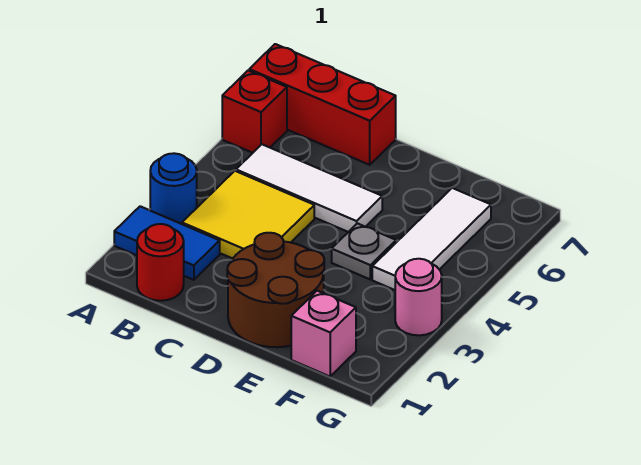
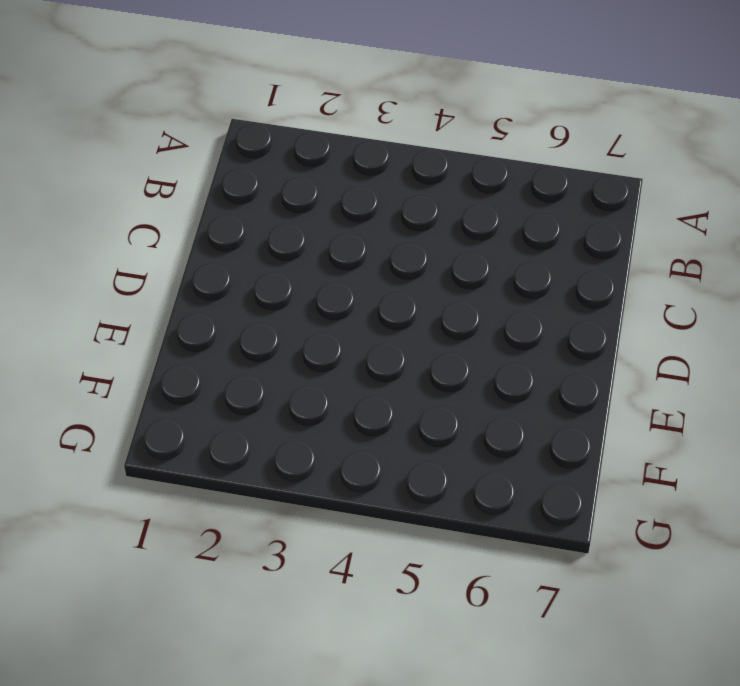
none -> blue 1x2 tile [114,206,220,280]
none -> blue 1x1 round brick [150,153,197,224]
none -> red 1x1 brick [222,71,287,153]

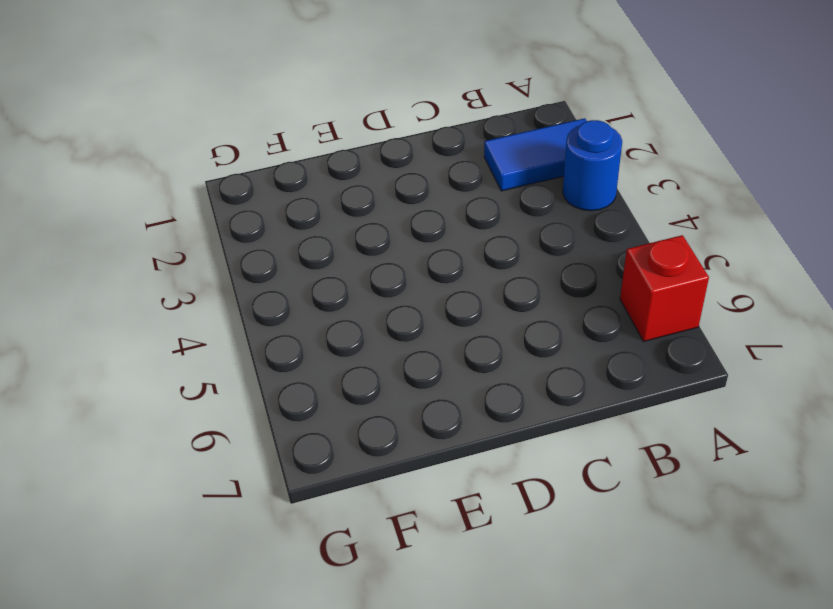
none -> red 1x3 brick [249,44,396,165]
none -> red 1x1 round brick [137,224,184,301]
none -> yellow 2x2 tile [182,171,314,259]

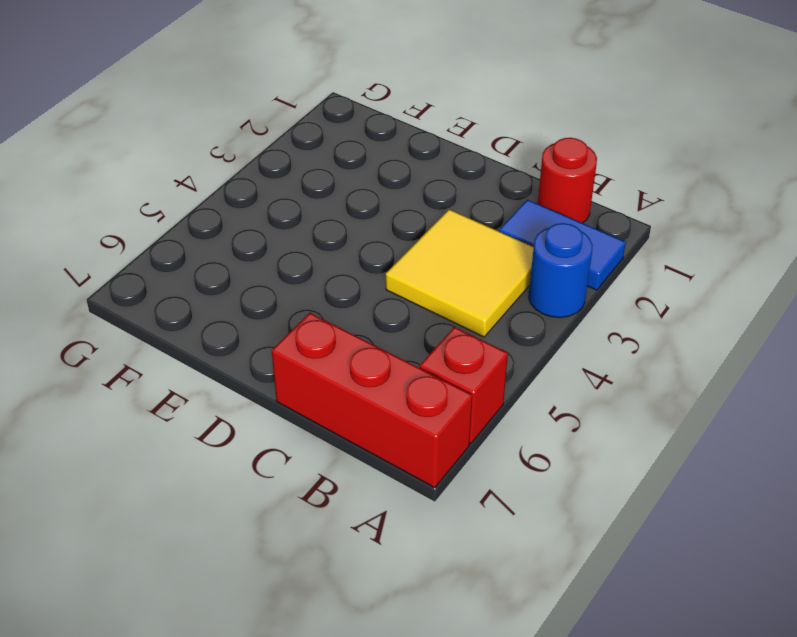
none -> white 1x3 tile [236,144,382,232]
none -> brown 2x2 round brick [227,233,324,347]
none -> grey 1x1 plate [332,223,396,279]

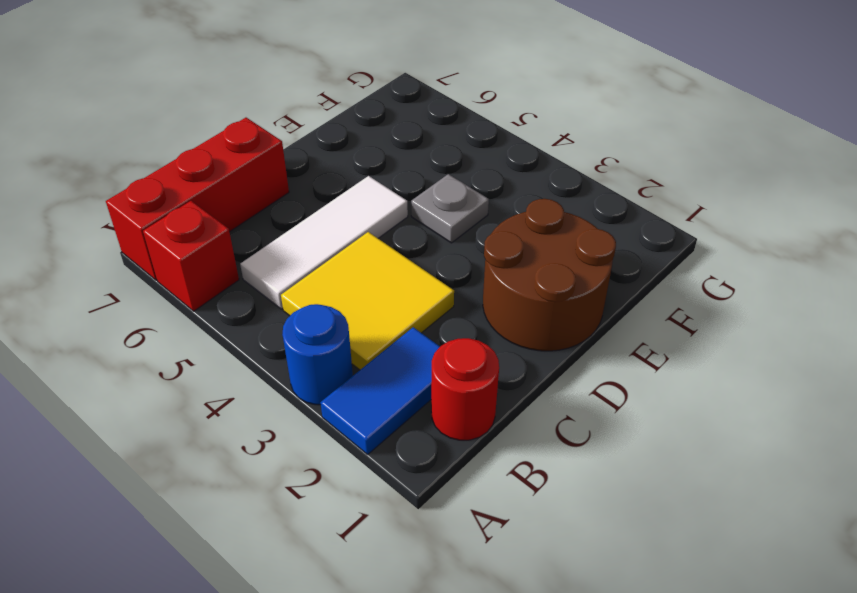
none -> pink 1x1 brick [291,291,356,376]
none -> white 1x3 tile [372,188,491,290]
none -> pink 1x1 round brick [395,259,442,335]

